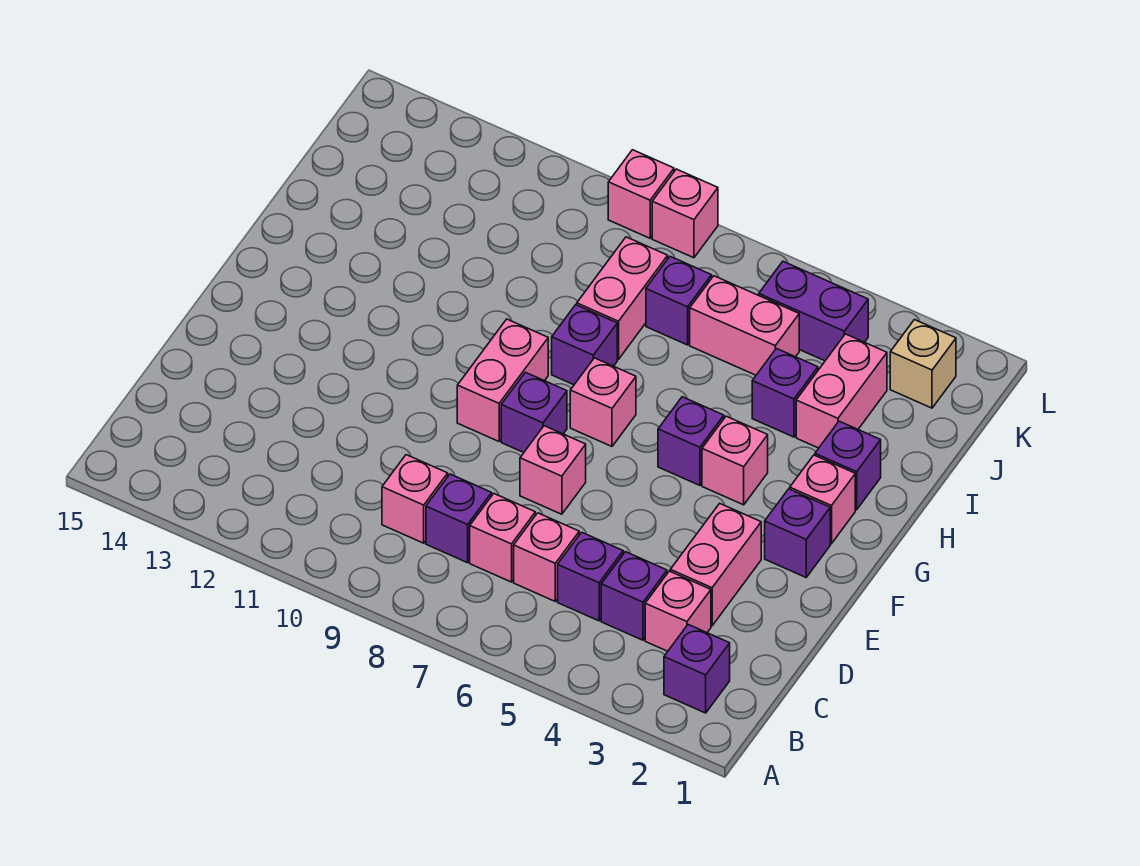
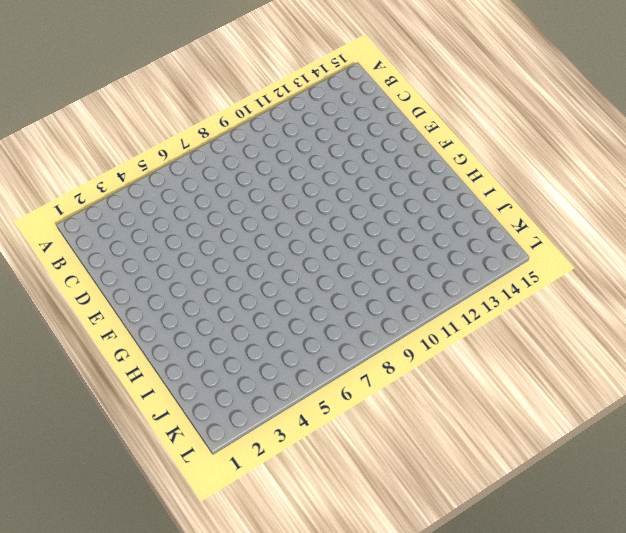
none -> purple 1x1 brick [664,625,730,713]
none -> pink 1x1 brick [645,571,711,651]
none -> purple 1x1 brick [601,552,667,640]

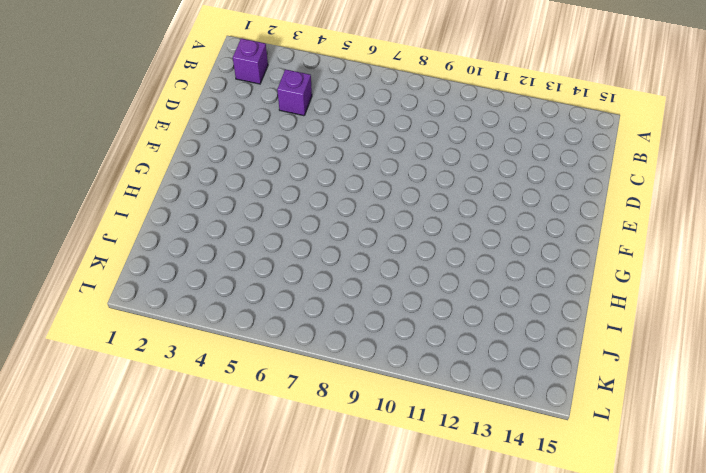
none -> pink 1x1 brick [645,571,711,651]
none -> purple 1x1 brick [558,532,623,621]
none -> pink 1x1 brick [514,513,579,601]

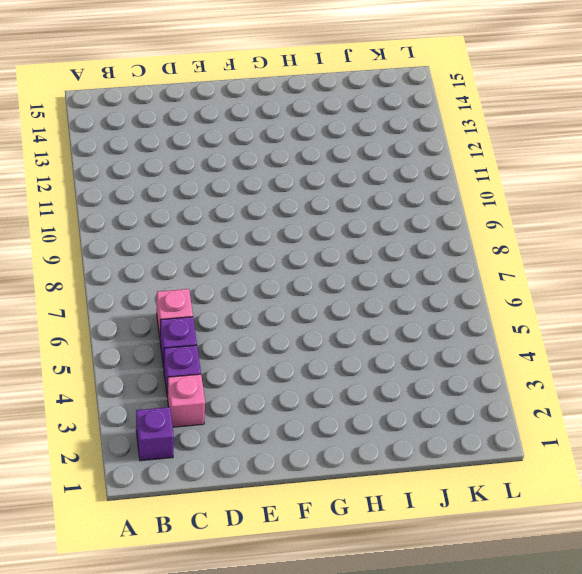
none -> pink 1x1 brick [470,494,535,582]
none -> purple 1x1 brick [426,474,492,563]
none -> pink 1x1 brick [382,455,448,543]

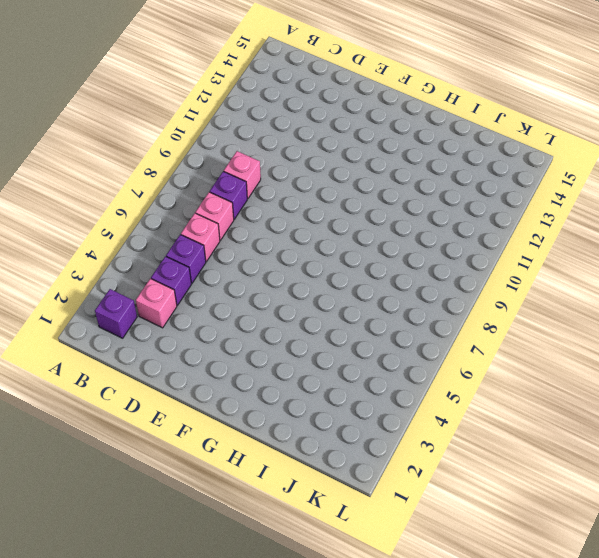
none -> pink 1x2 brick [670,503,761,626]
none -> pink 1x1 brick [520,426,586,514]
none -> purple 1x1 brick [765,489,830,577]

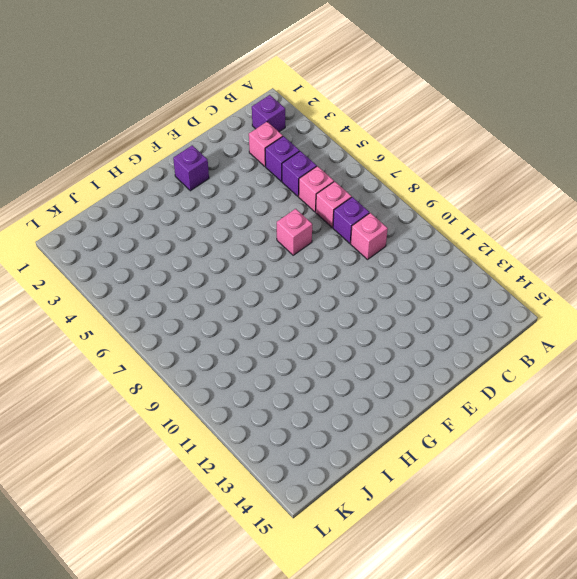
none -> pink 1x2 brick [670,503,761,626]
none -> purple 1x1 brick [501,372,567,453]
none -> pink 1x2 brick [457,319,548,441]

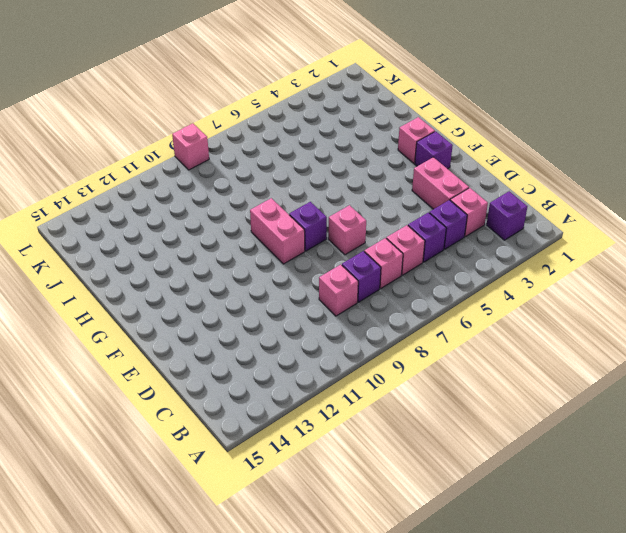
none -> pink 1x1 brick [702,416,768,505]
none -> purple 1x1 brick [658,397,724,485]
none -> pink 1x1 brick [570,358,636,446]

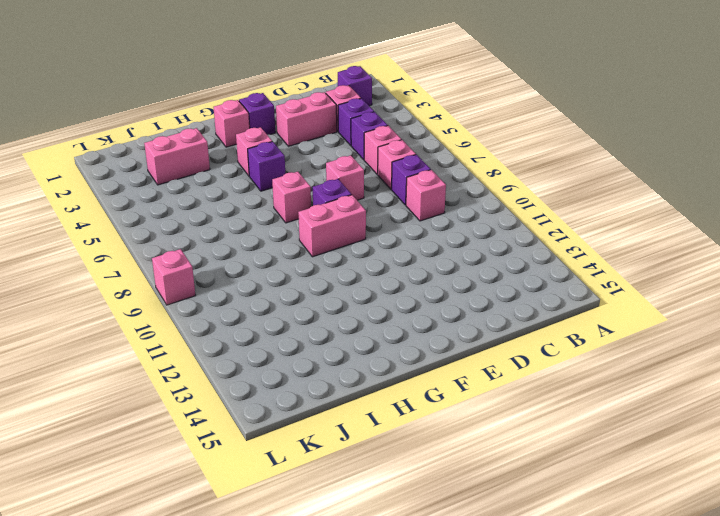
none -> purple 1x1 brick [815,421,881,510]
none -> purple 1x1 brick [552,305,617,385]
none -> purple 1x1 brick [752,348,818,437]

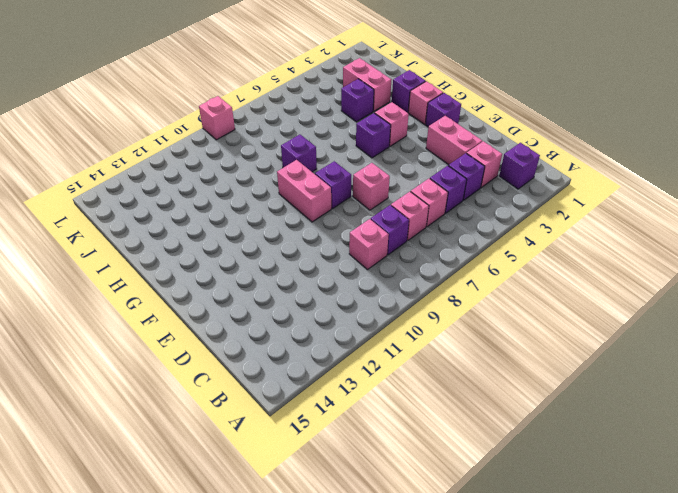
none -> pink 1x1 brick [570,358,636,446]
none -> pink 1x2 brick [577,237,668,359]
none -> pink 1x2 brick [690,276,799,375]

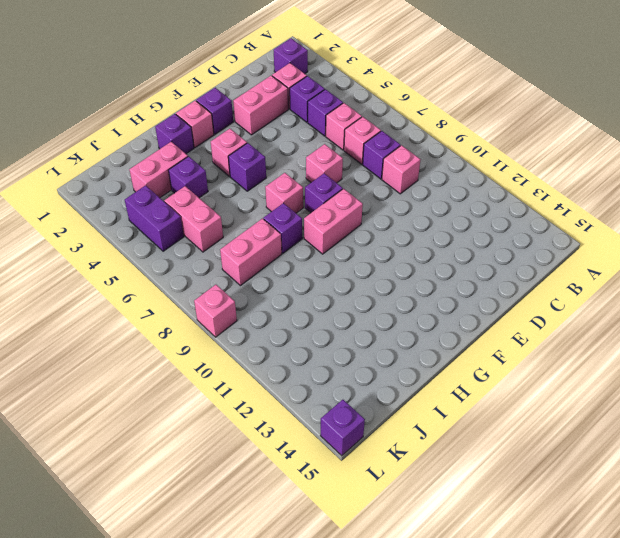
purple 1x1 brick [320,400,365,456] -> purple 1x1 brick moved to [646,257,712,345]
none -> tan 1x1 brick [890,320,956,408]
none -> pink 1x1 brick [652,169,718,258]

